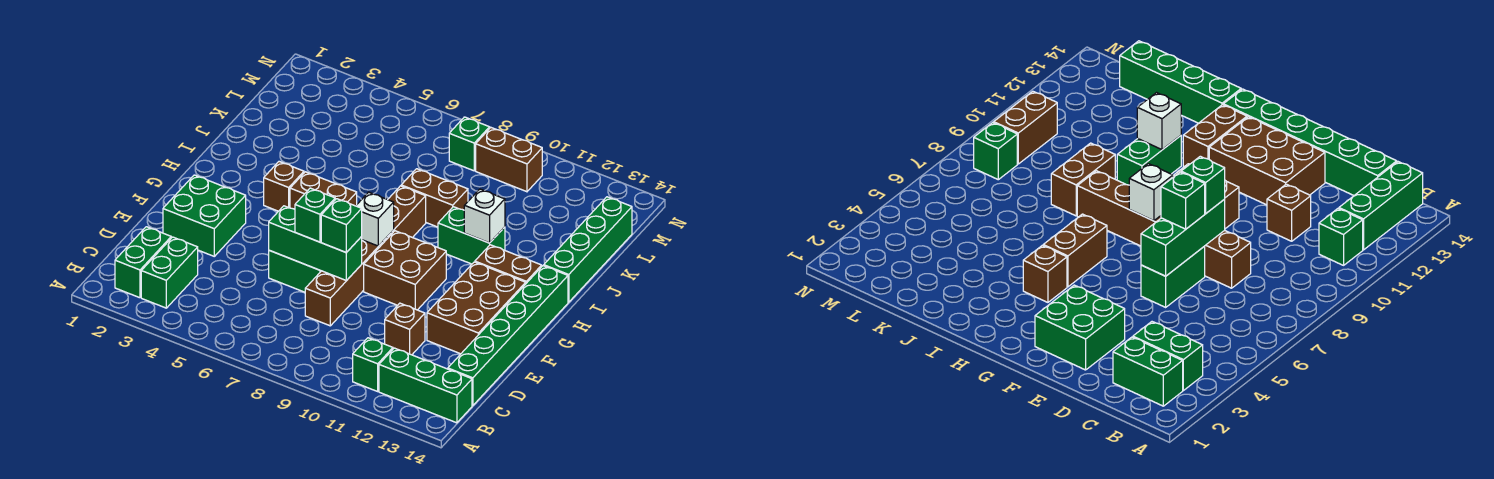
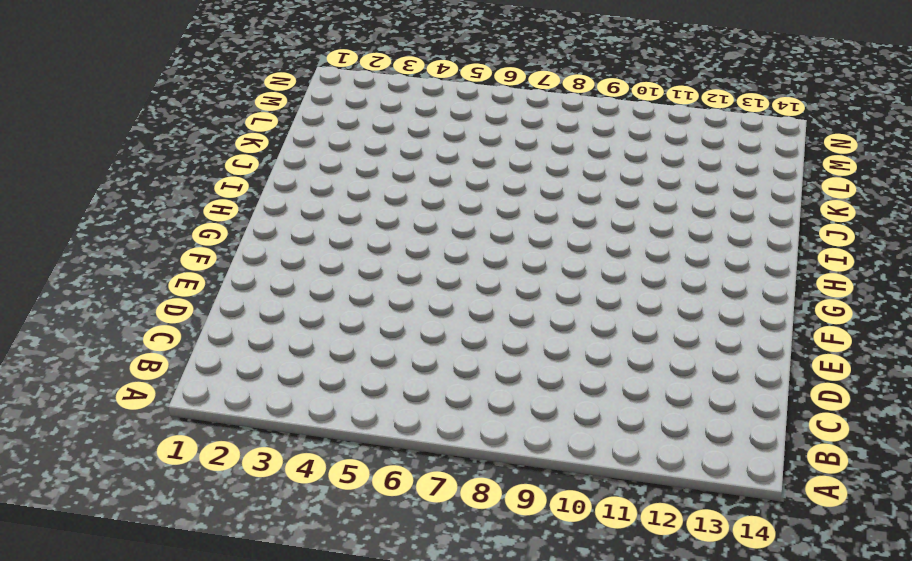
none -> green 1x2 brick [115,227,171,298]
none -> green 1x2 brick [141,237,198,308]
none -> green 1x1 brick [353,338,393,391]

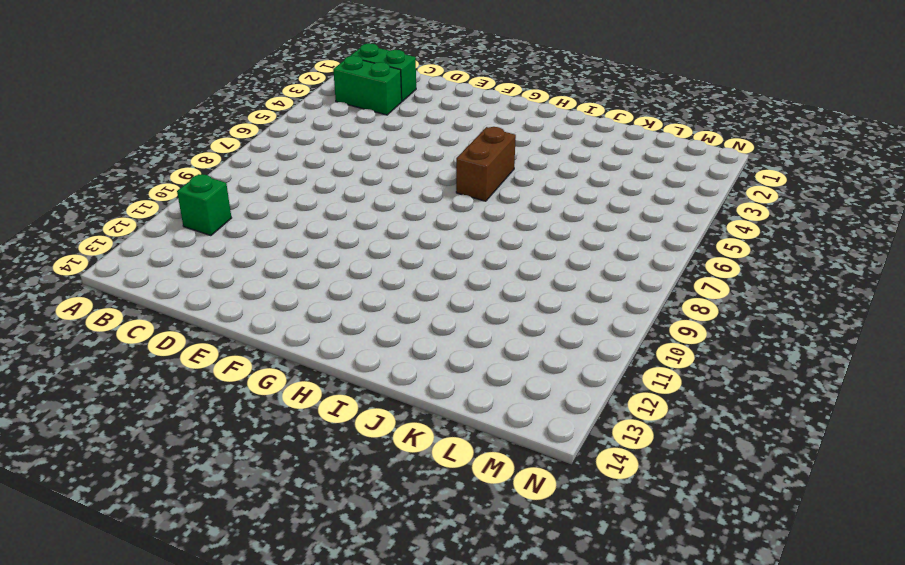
none -> green 1x3 brick [379,348,472,423]
none -> green 1x6 brick [448,266,568,406]
none -> brown 1x6 brick [305,186,426,326]

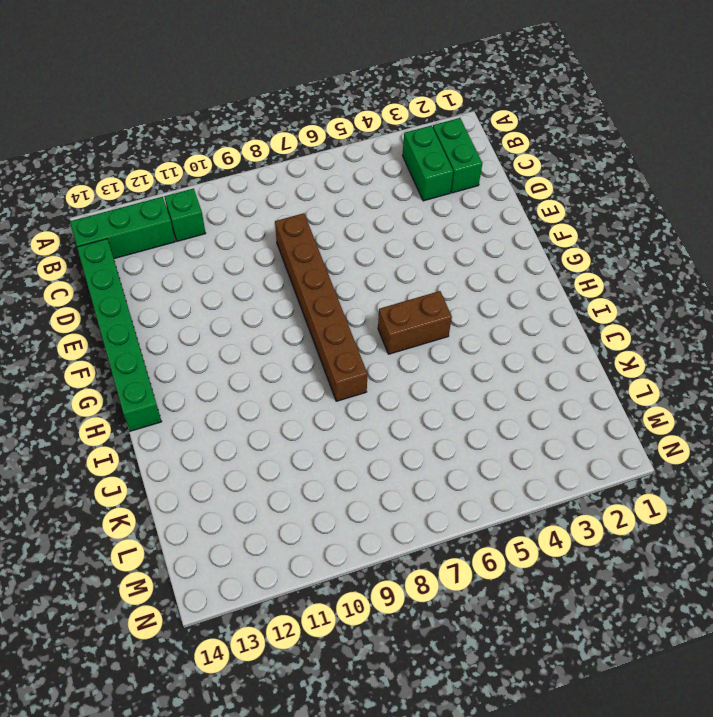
none -> brown 1x1 brick [385,303,425,355]
none -> green 2x2 brick [163,175,246,256]
none -> green 1x2 brick [269,250,321,292]

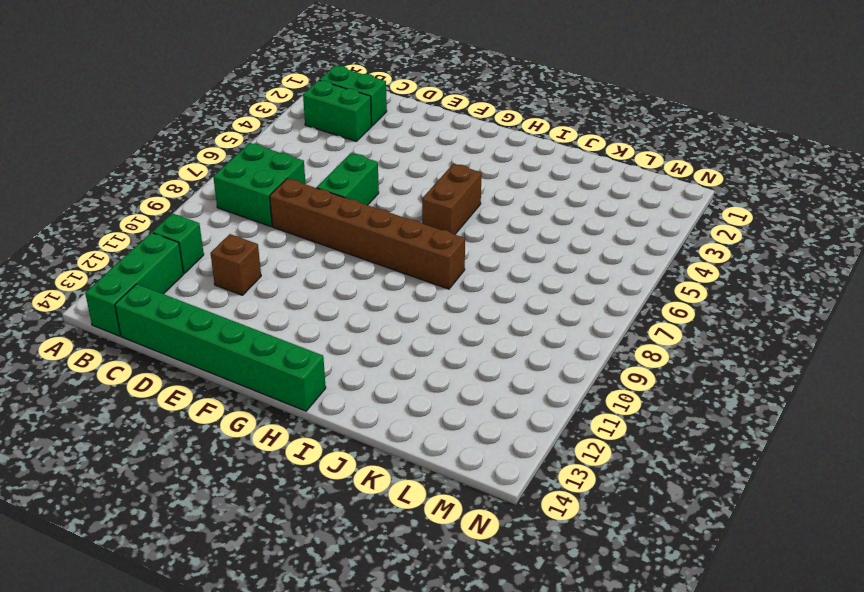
green 2x2 brick [213,143,306,226] -> green 2x2 brick moved to [163,175,246,256]
none -> brown 2x3 brick [427,262,526,354]
none -> brown 2x2 brick [364,231,446,310]
none -> brown 1x1 brick [264,162,304,211]

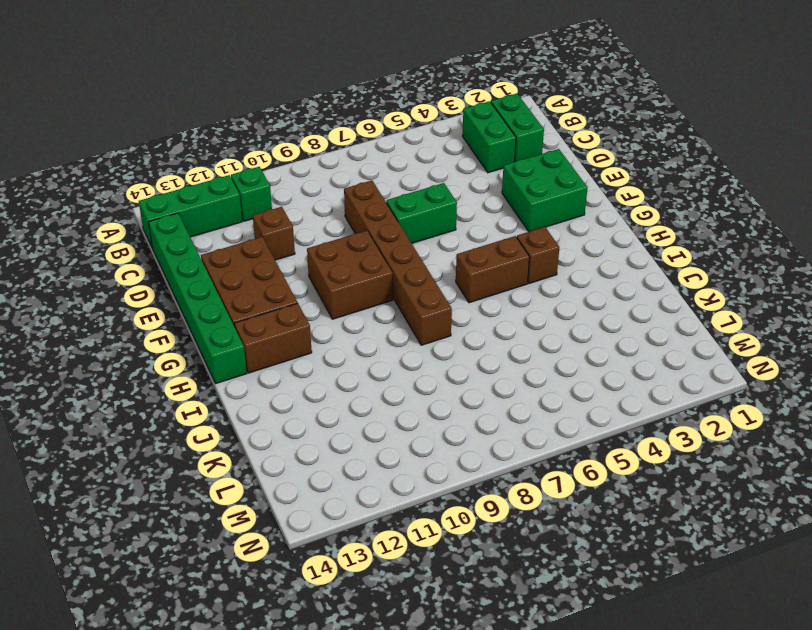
none -> green 1x2 brick [438,207,505,264]
none -> green 1x4 brick [544,197,632,302]
none -> brown 1x2 brick [401,169,468,227]

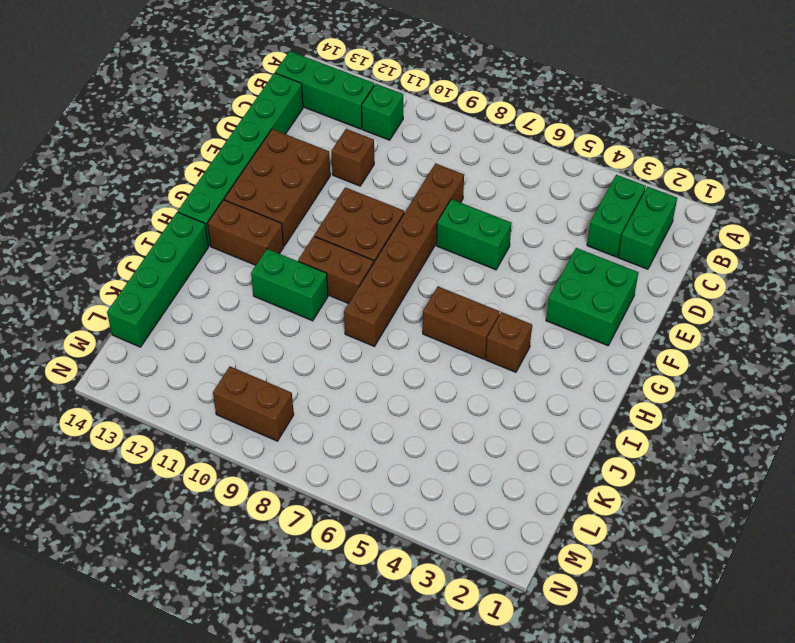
brown 1x2 brick [298,236,374,304] -> brown 1x2 brick moved to [401,169,468,227]
none -> green 1x1 brick [449,117,490,171]
none -> green 1x3 brick [269,206,362,281]
none -> white 1x1 brick [356,192,394,246]

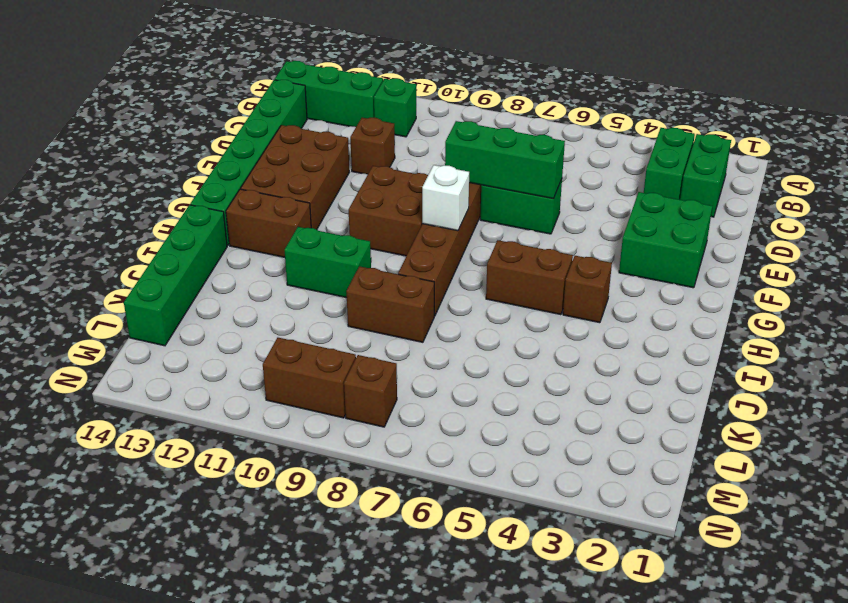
brown 1x1 brick [344,355,397,427] -> green 1x1 brick [449,117,490,171]
none -> white 1x1 brick [464,189,505,243]
none -> green 1x1 brick [295,188,335,242]
none -> green 1x1 brick [321,199,362,253]

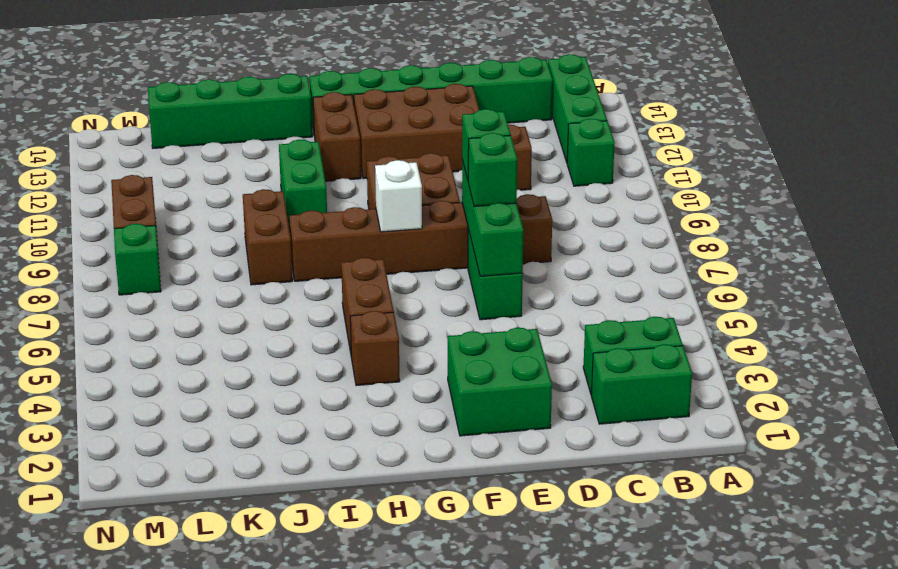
none -> white 1x1 brick [464,189,505,243]

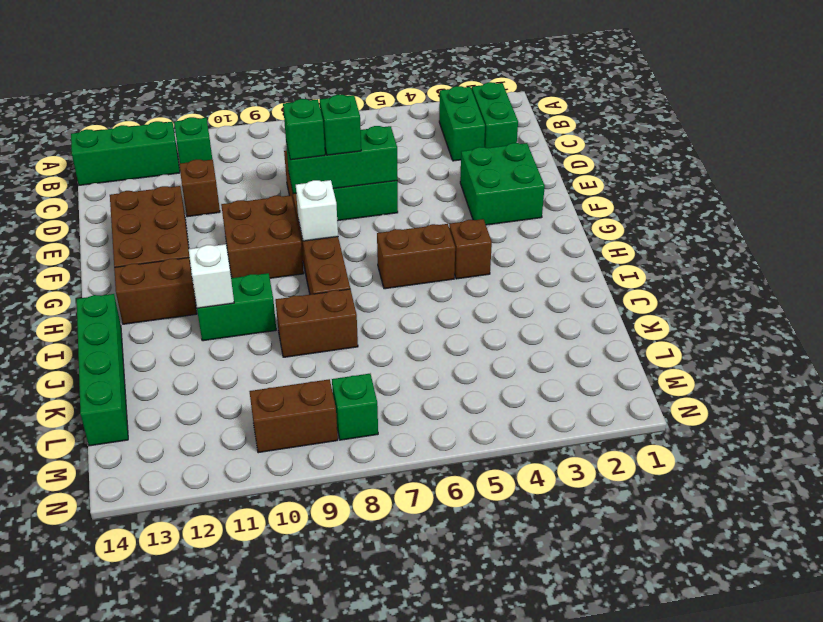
none -> green 1x6 brick [448,266,568,406]

